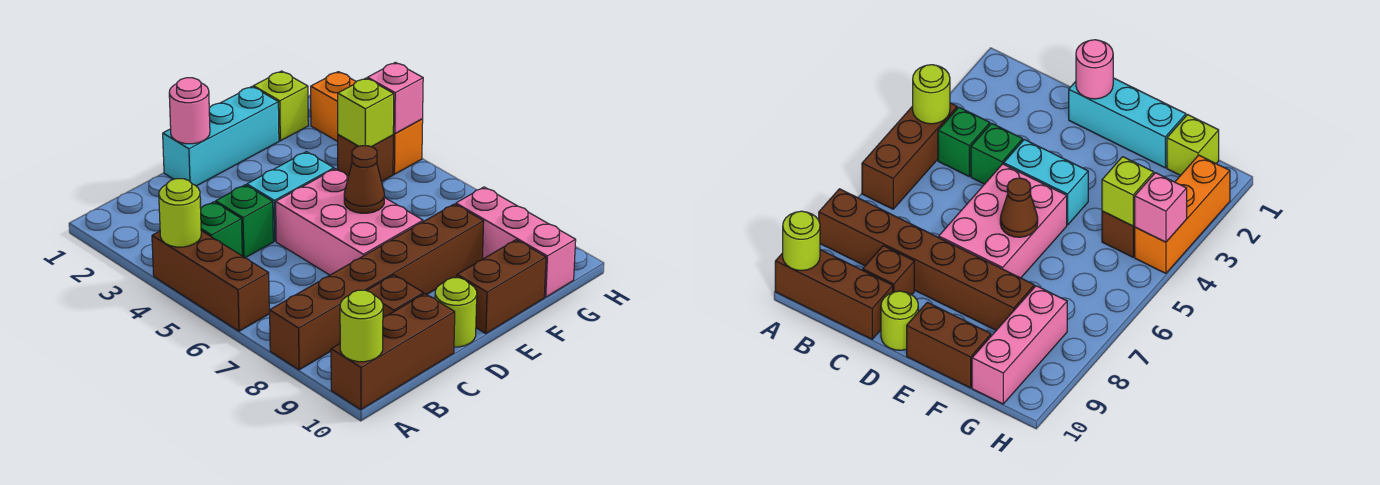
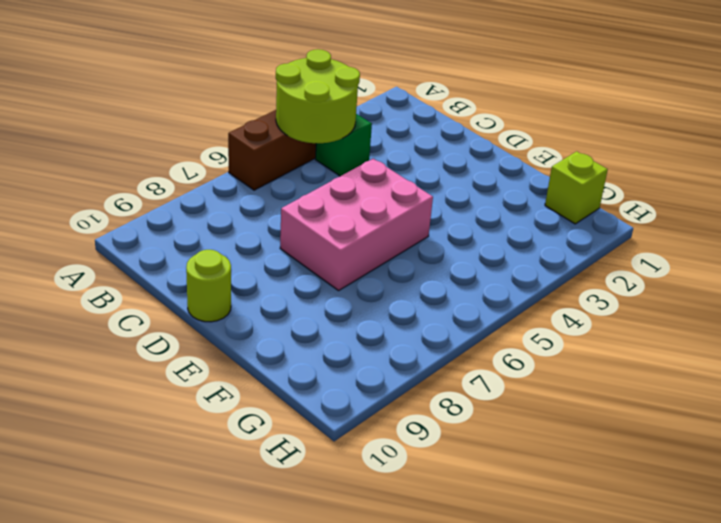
lime 2x2 round brick [276,49,360,143] -> lime 1x1 round brick [159,179,201,247]
none -> brown 1x6 brick [270,204,484,370]
none -> brown 1x3 brick [331,294,455,410]
none -> green 1x1 brick [216,185,273,258]

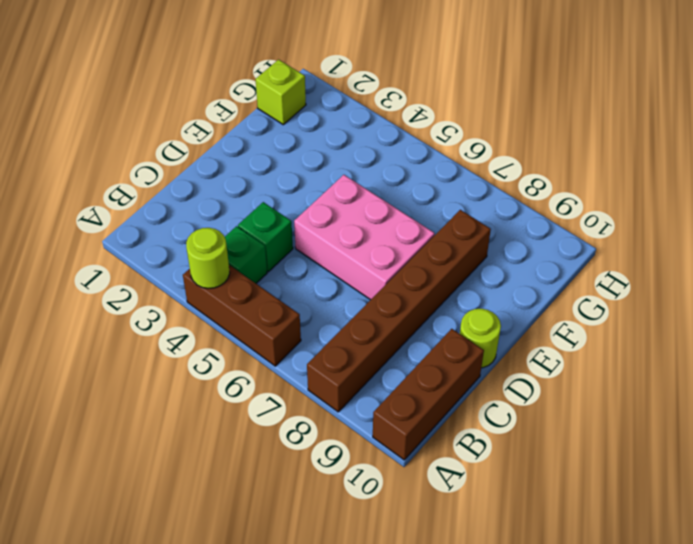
none -> brown 1x1 brick [367,275,423,317]
none -> cyan 1x3 brick [163,87,279,186]
none -> cyan 1x2 brick [247,152,334,241]

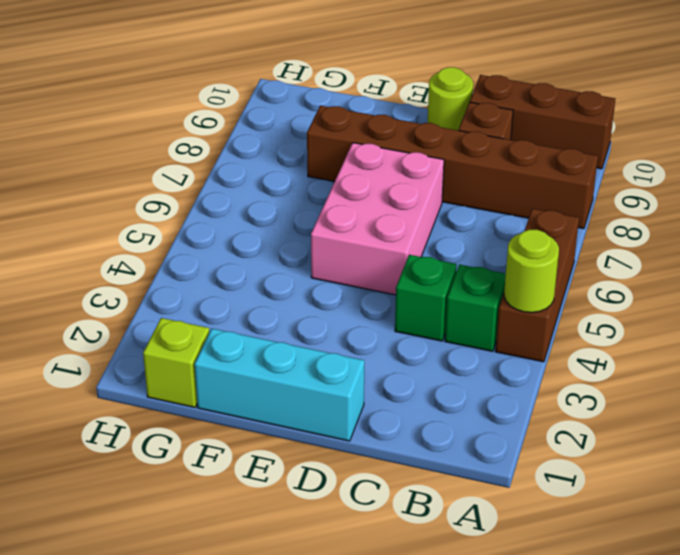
none -> cyan 1x2 brick [247,152,334,241]
none -> brown 1x2 brick [457,240,546,334]
none -> brown 1x1 brick [338,135,393,182]

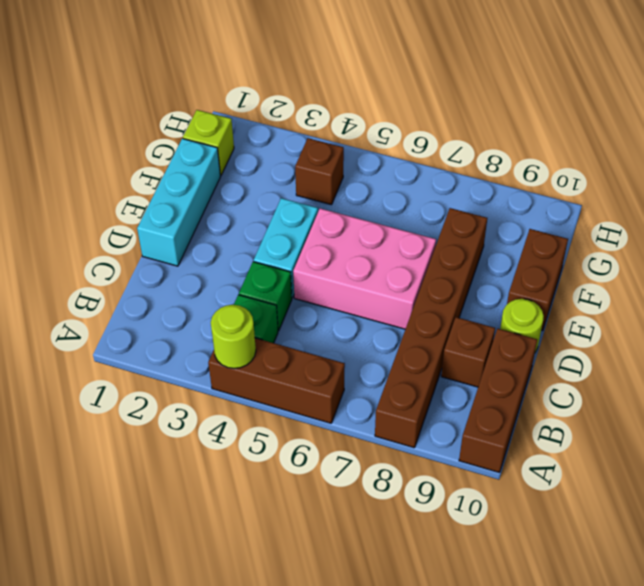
none -> pink 1x3 brick [456,187,576,297]
none -> orange 1x3 brick [311,72,423,174]
none -> lime 1x1 round brick [340,290,383,362]

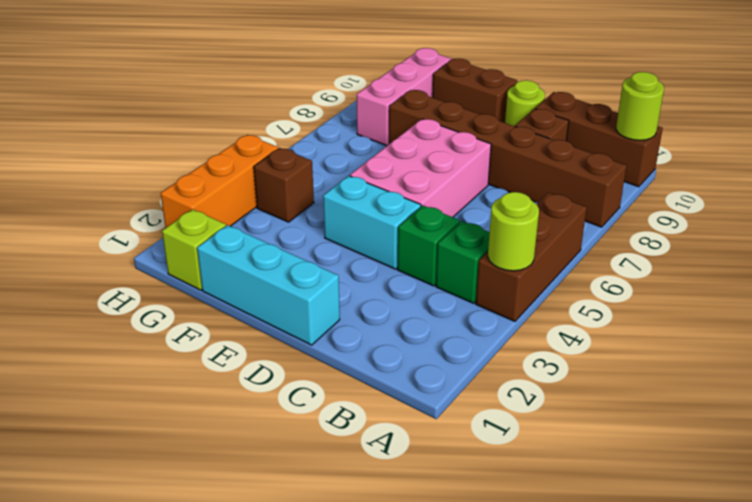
none -> pink 1x1 round brick [169,78,210,144]
none -> brown 1x1 cone [344,146,384,213]
none -> lime 1x1 brick [338,78,394,147]

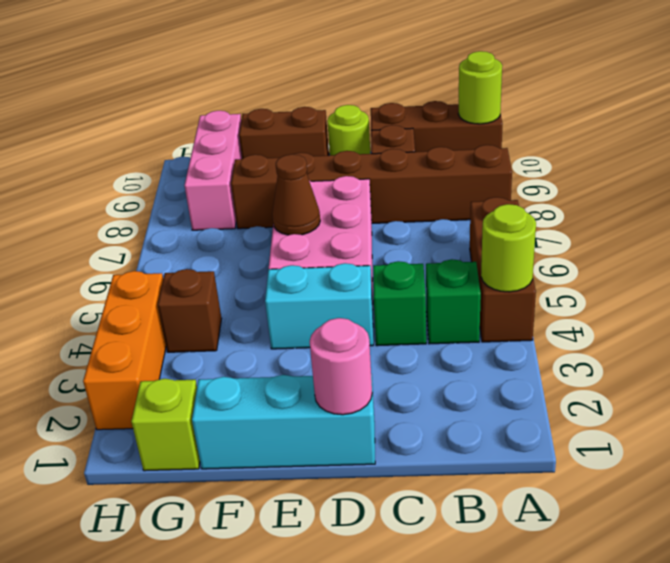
none -> lime 1x1 brick [338,78,394,147]
none -> pink 1x1 brick [367,62,423,134]

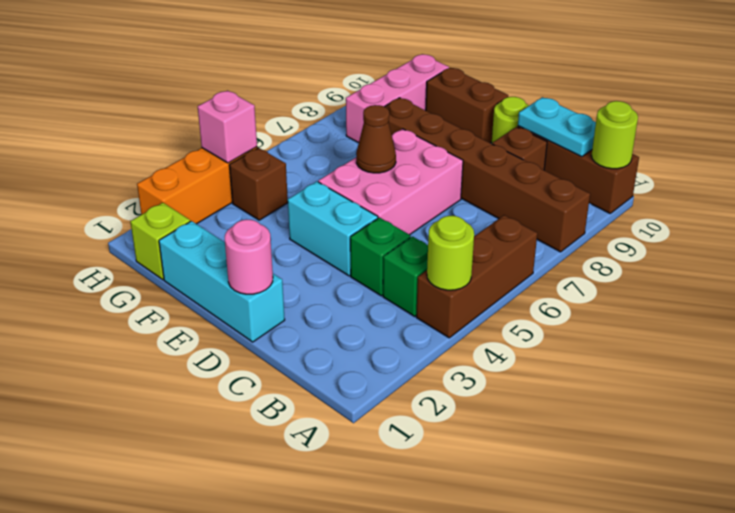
cyan 1x2 plate [518,97,596,157] -> none
none -> lime 1x1 brick [338,78,394,147]

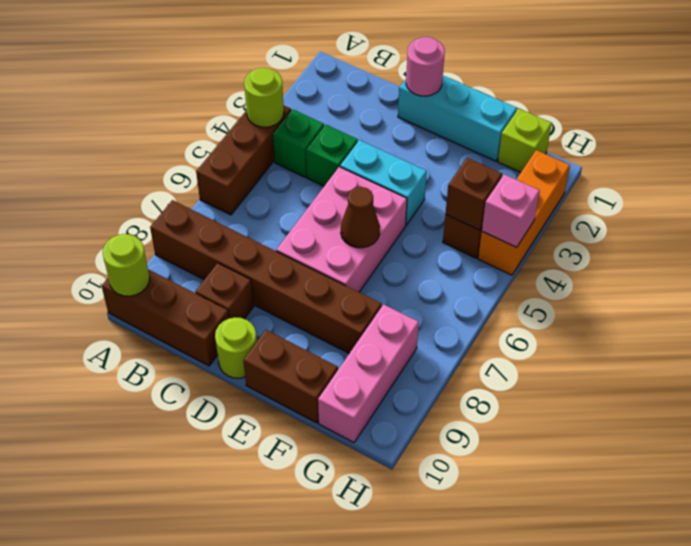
brown 1x1 brick [446,158,502,230] -> lime 1x1 brick [338,78,394,147]

